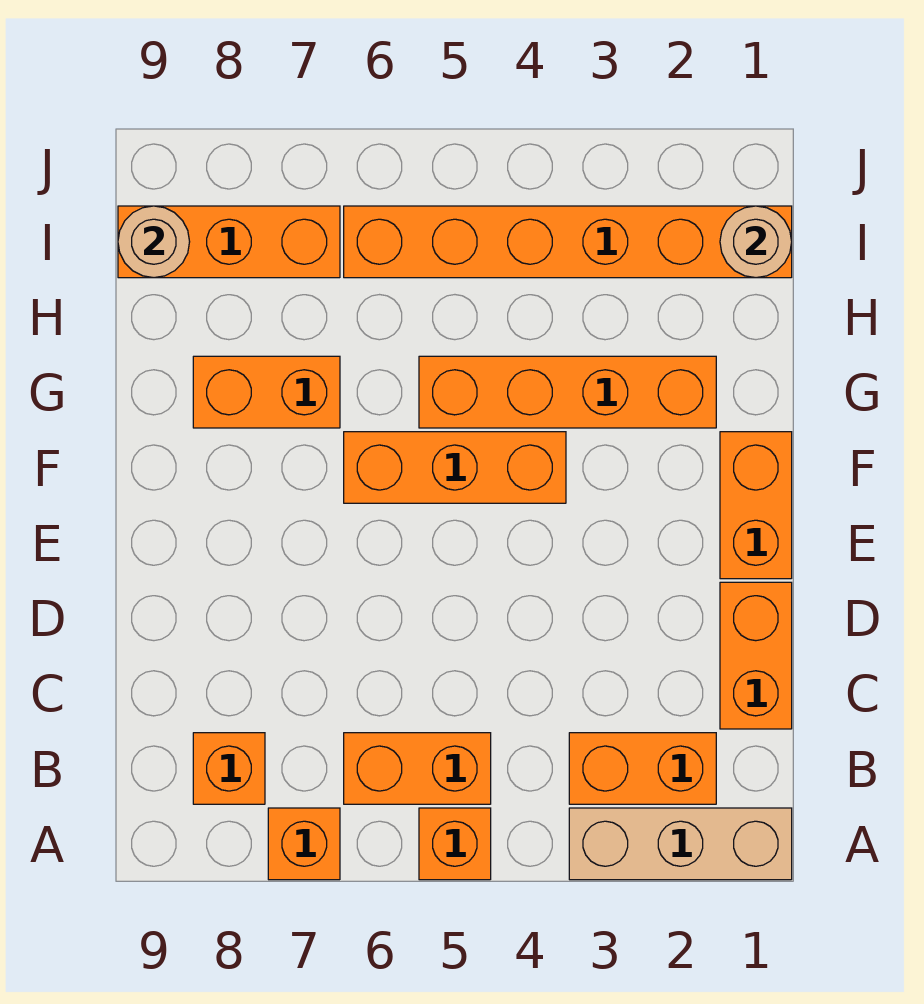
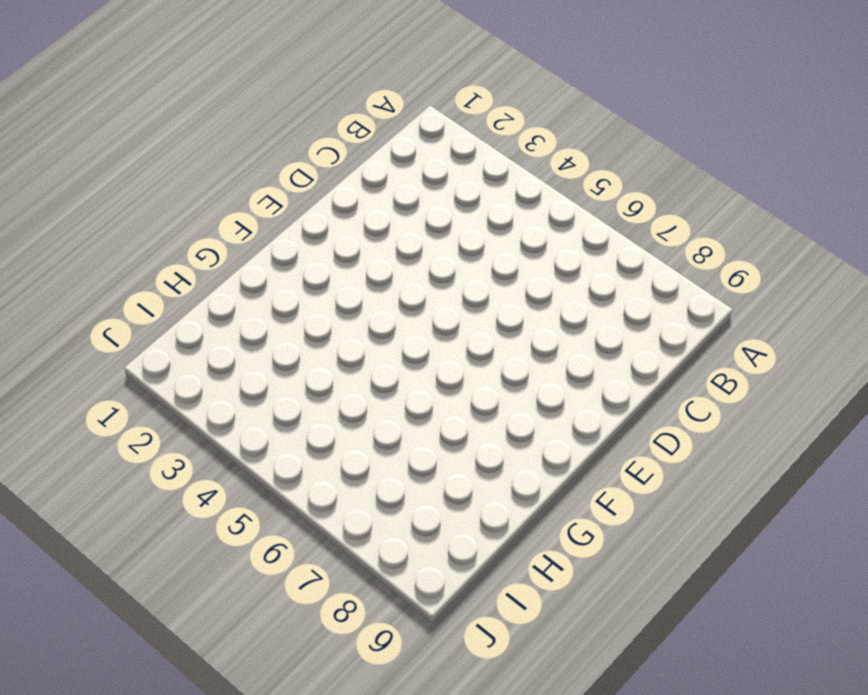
none -> tan 1x3 brick [569,808,792,880]
none -> orange 1x1 brick [419,808,491,880]
none -> orange 1x1 brick [268,808,340,880]

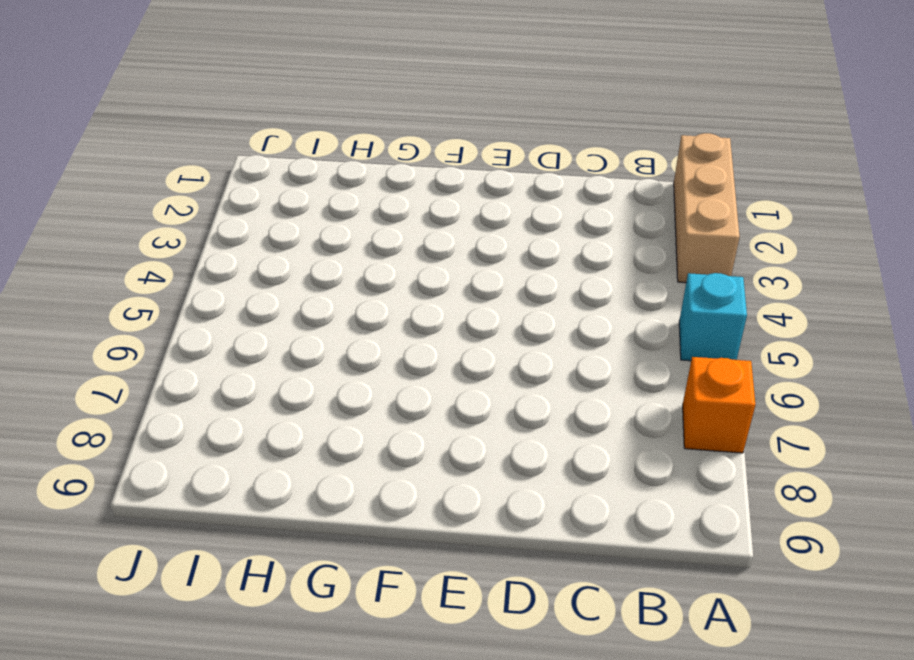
cyan 1x1 brick [679,273,747,361] -> orange 1x1 brick [419,808,491,880]
none -> orange 1x2 brick [569,733,716,804]
none -> orange 1x2 brick [344,733,491,804]
none -> orange 1x1 brick [193,733,265,804]

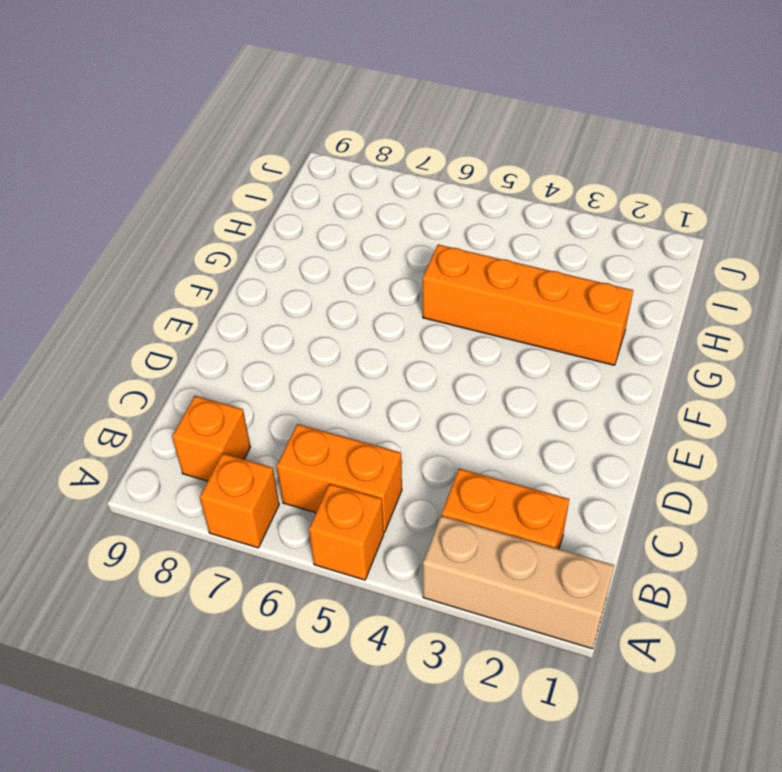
none -> orange 1x2 brick [720,582,792,729]
none -> orange 1x2 brick [720,432,792,579]
none -> orange 1x3 brick [344,432,566,503]

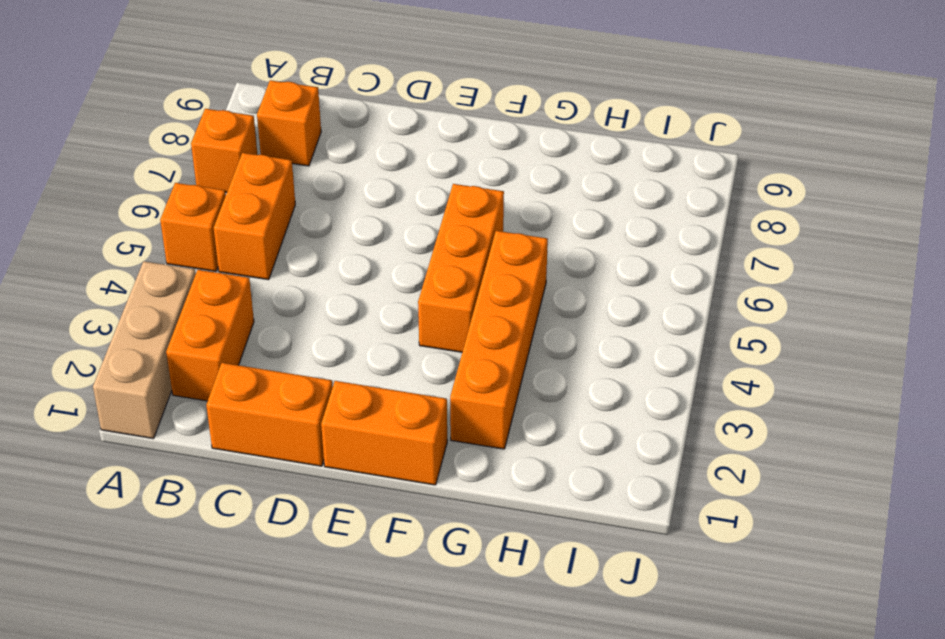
none -> orange 1x2 brick [193,356,340,428]
none -> orange 1x6 brick [344,206,792,278]
none -> orange 1x3 brick [118,206,340,278]

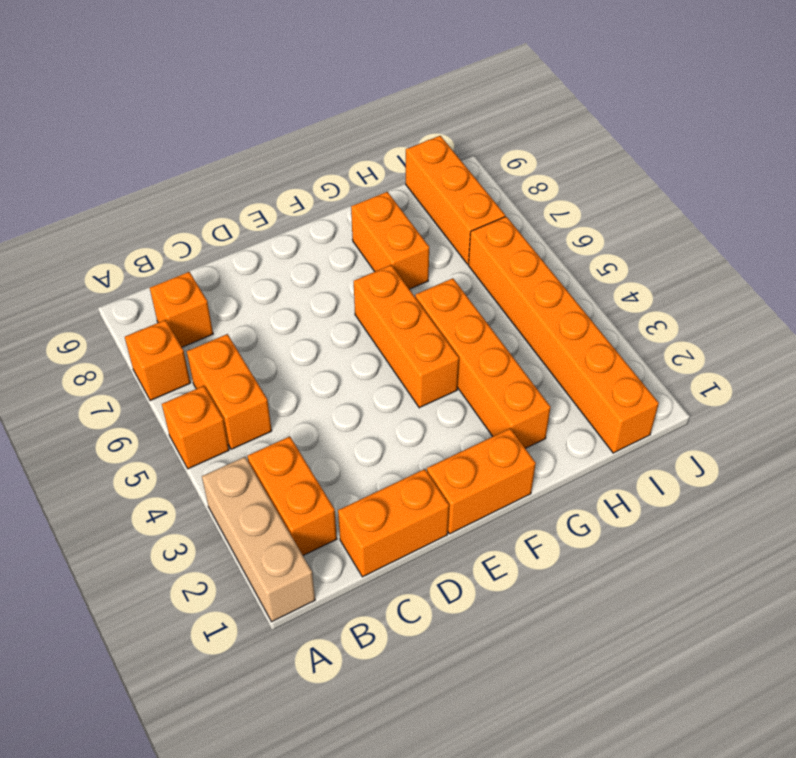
none -> tan 1x1 round brick [720,206,792,278]
none -> tan 1x1 round brick [118,206,190,278]

